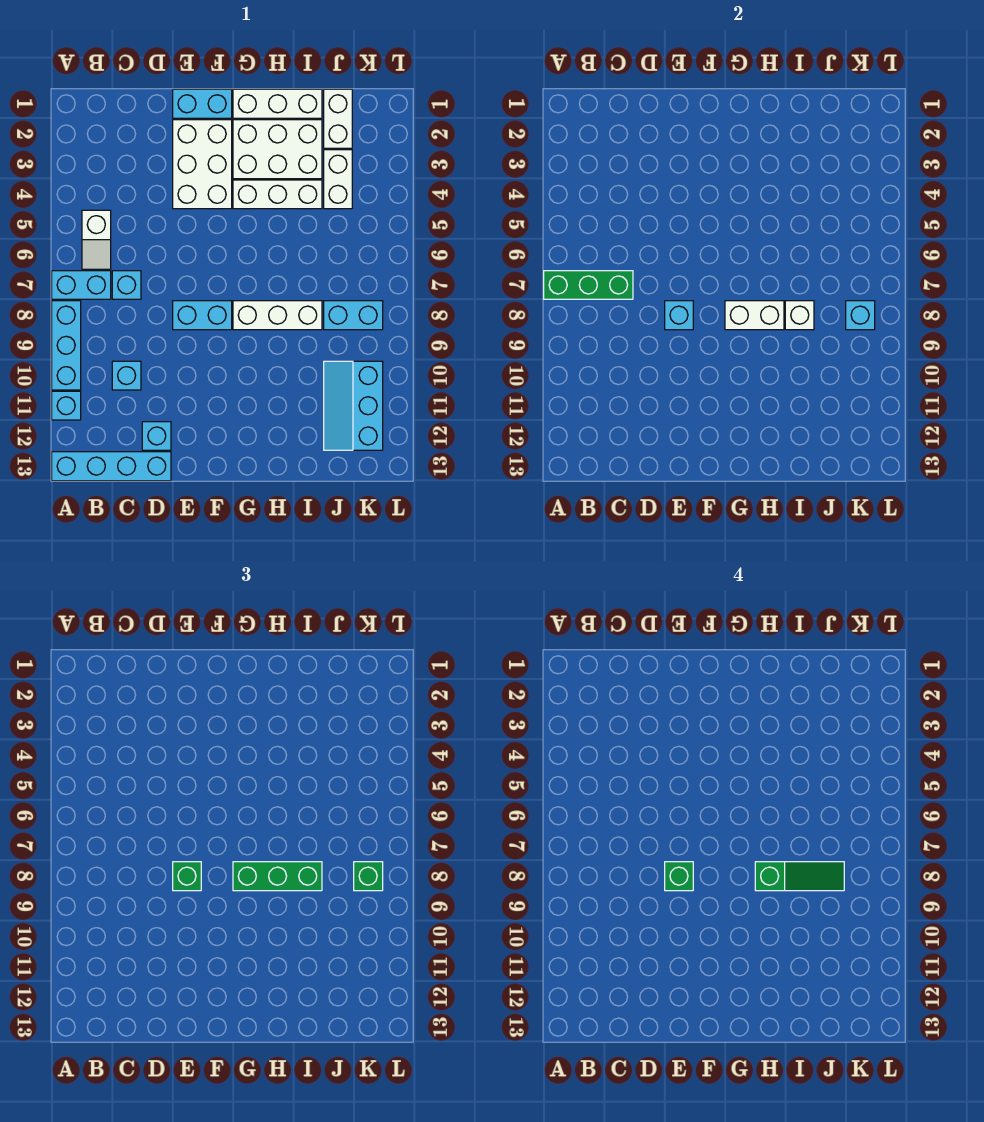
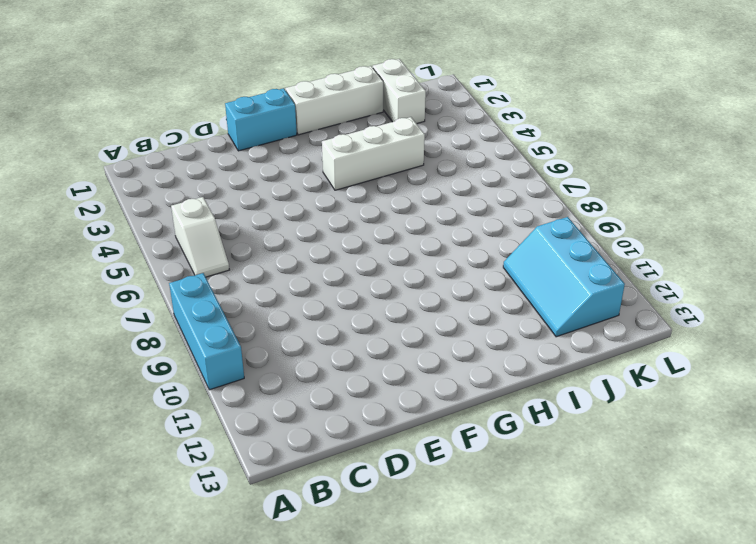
none -> cyan 1x2 brick [52,271,111,299]
none -> cyan 1x1 brick [52,391,81,420]
none -> cyan 1x4 brick [52,452,171,481]

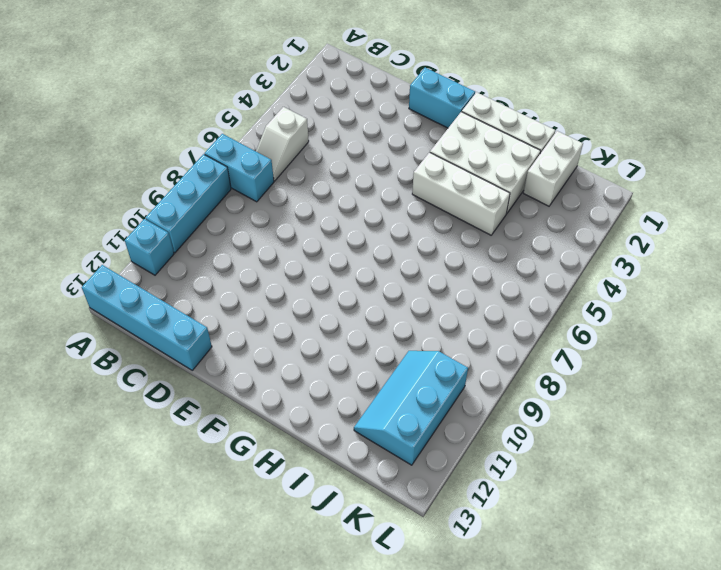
none -> cyan 1x1 brick [112,271,141,299]
none -> cyan 1x1 brick [112,361,141,390]
none -> cyan 1x1 brick [142,422,171,450]

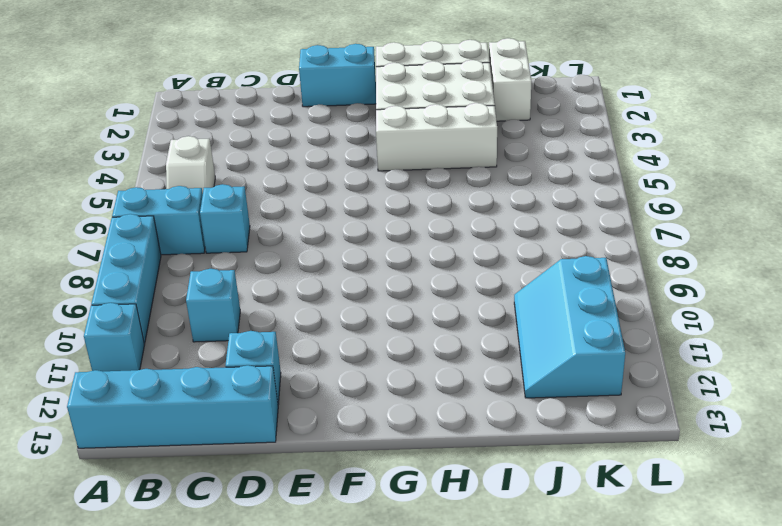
none -> white 2x3 brick [173,120,232,209]
none -> cyan 1x2 brick [173,301,232,330]
none -> white 1x3 brick [233,301,322,330]

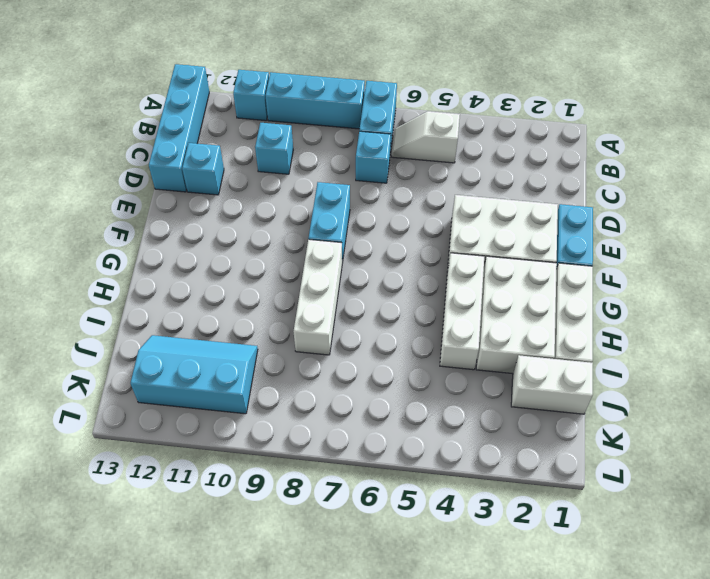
none -> white 1x2 brick [324,150,352,209]
none -> cyan 1x2 brick [324,301,383,330]
none -> green 1x3 brick [544,271,633,299]

